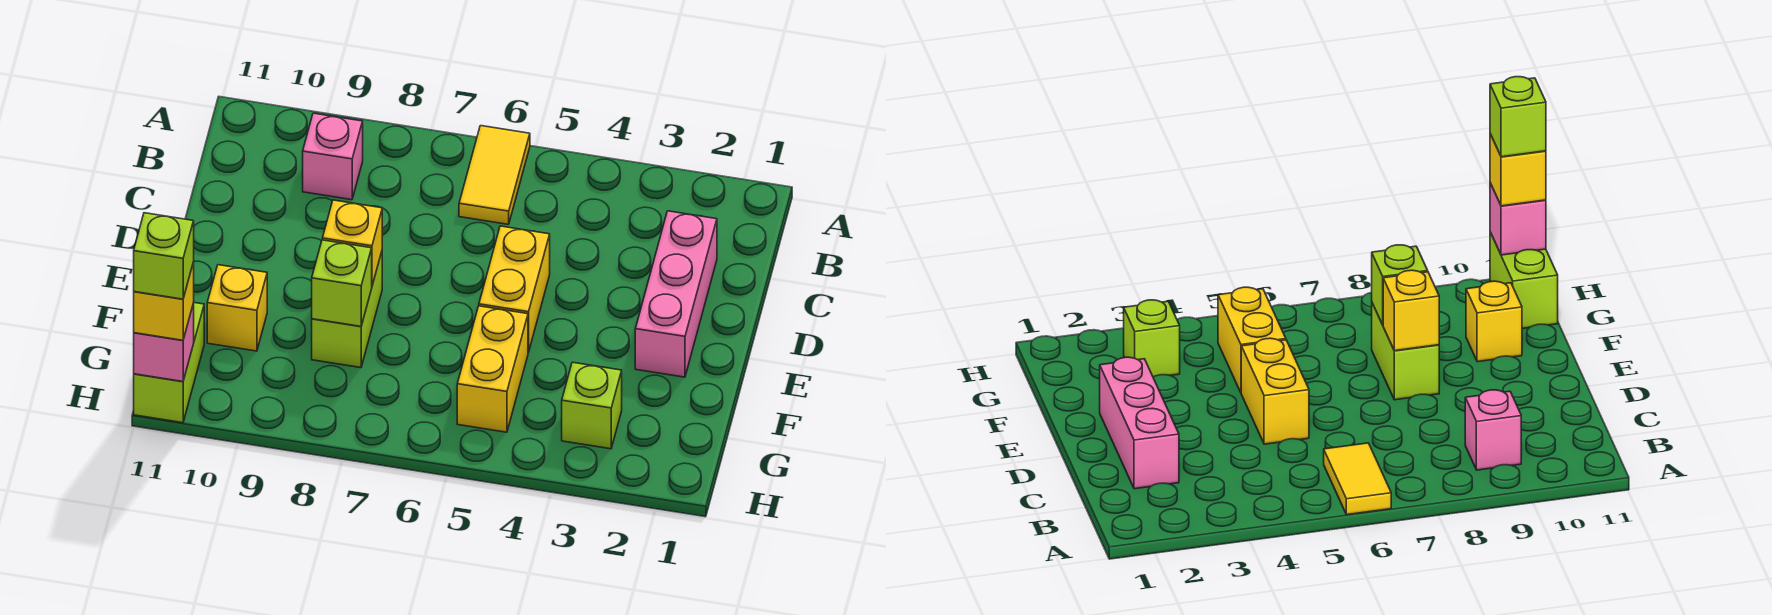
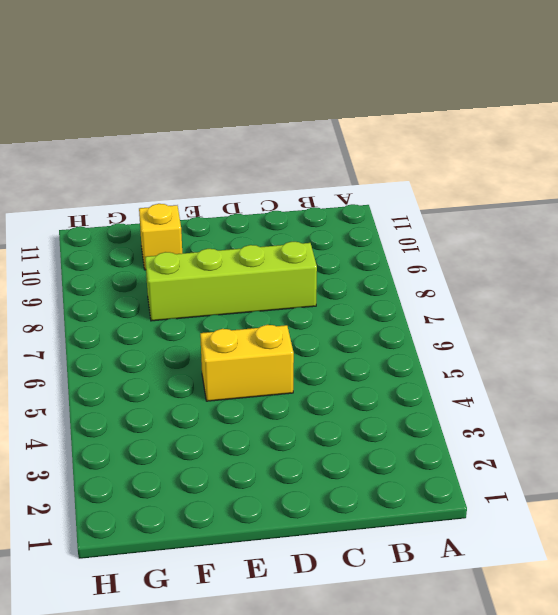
lime 1x4 brick [145,241,317,321] -> lime 1x2 brick [312,252,382,368]
none -> yellow 1x2 tile [459,126,530,224]
none -> pink 1x1 brick [303,113,363,200]
none -> pink 1x3 brick [635,211,717,377]

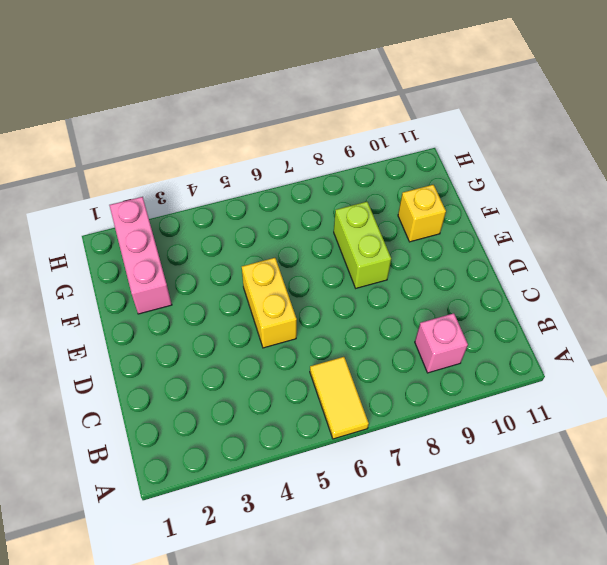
pink 1x3 brick [109,197,172,314] -> pink 1x3 brick moved to [635,211,717,377]
none -> yellow 1x2 brick [457,306,528,432]
none -> lime 1x1 brick [562,362,622,449]
none -> lime 1x2 brick [134,303,204,423]

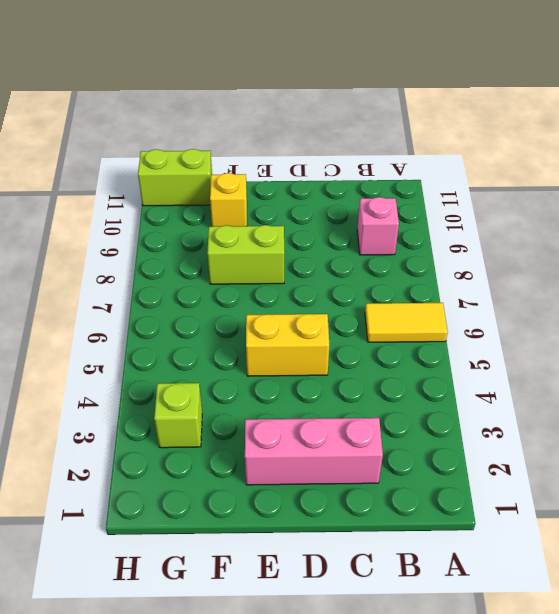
none -> yellow 1x2 brick [457,306,528,432]
none -> yellow 1x1 brick [322,200,382,285]
none -> lime 1x1 brick [312,240,372,326]

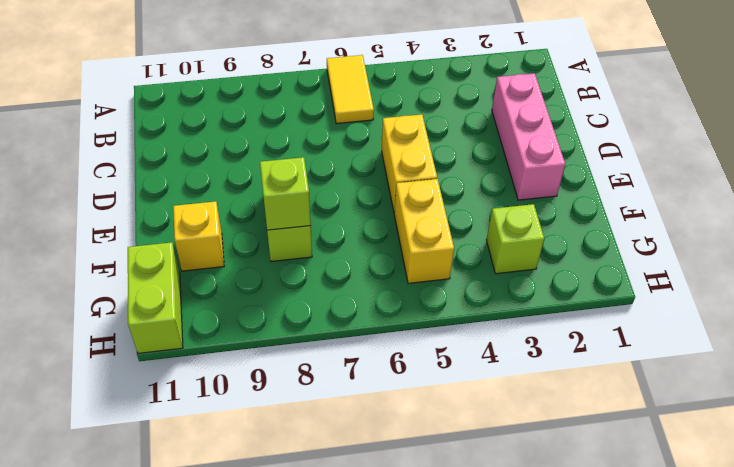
none -> pink 1x1 brick [303,113,363,200]
none -> yellow 1x1 brick [322,200,382,285]
none -> pink 1x1 brick [134,303,194,382]

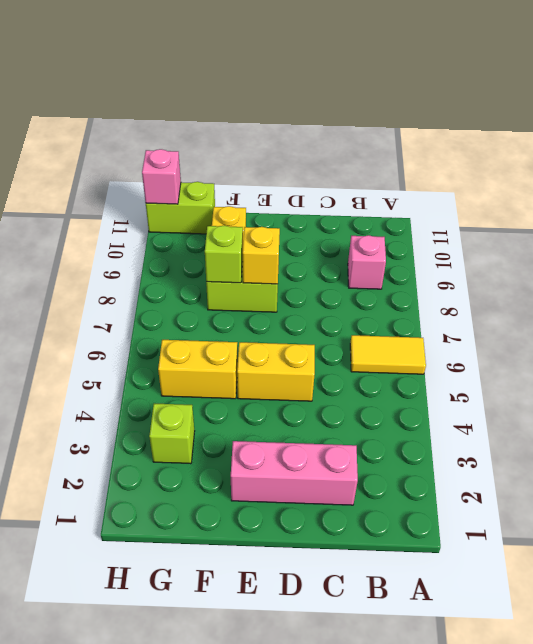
none -> yellow 1x1 brick [134,262,194,340]
none -> lime 1x1 brick [134,213,194,299]

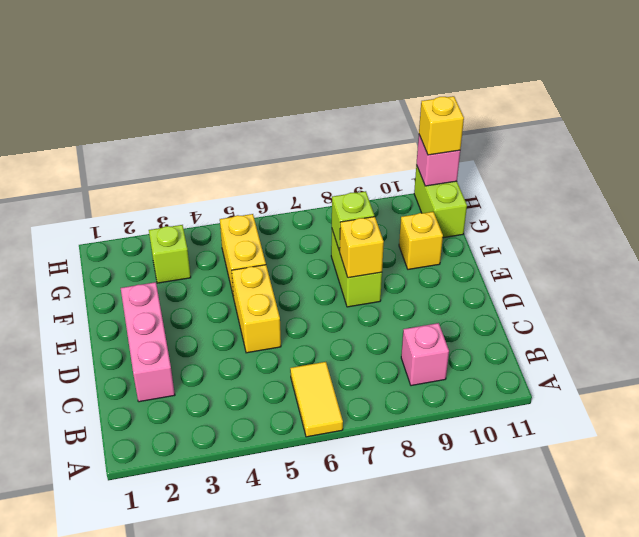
none -> lime 1x1 brick [134,213,194,299]

